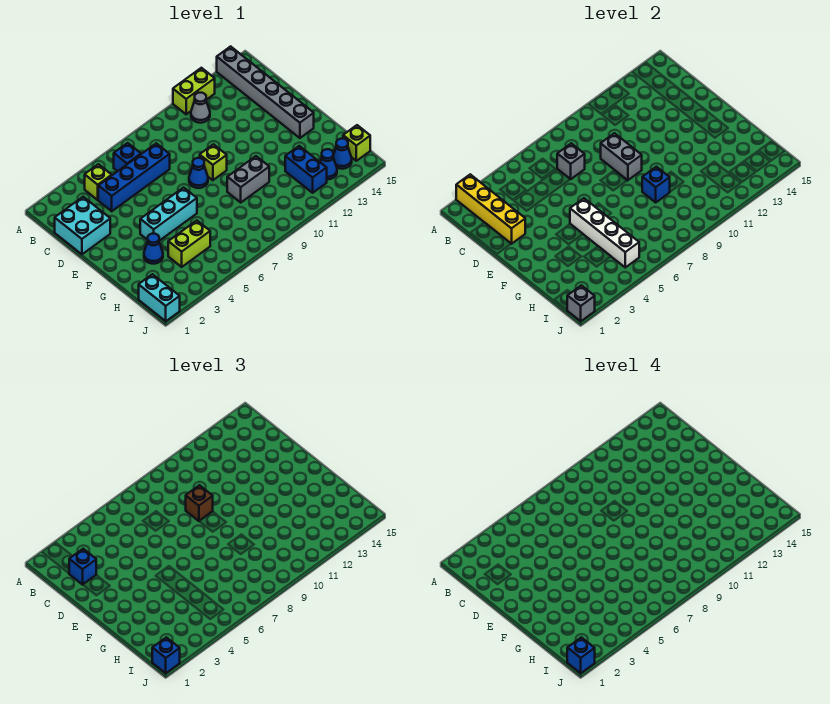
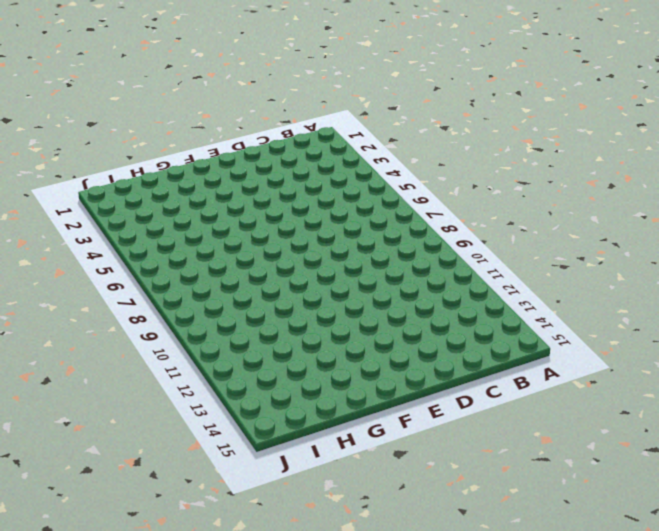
none -> lime 1x2 brick [173,68,215,114]
none -> grey 1x6 brick [217,46,314,138]
none -> lime 1x1 brick [85,164,112,200]

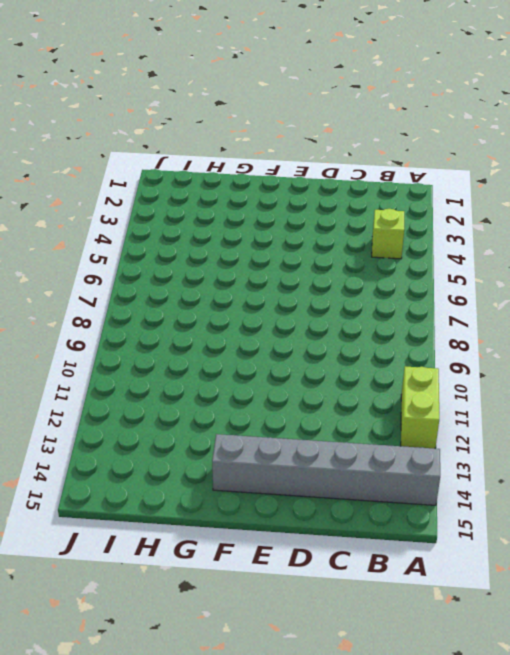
none -> blue 1x1 brick [114,143,141,171]
none -> grey 1x1 cone [191,93,210,123]
none -> cyan 2x2 brick [55,197,110,254]

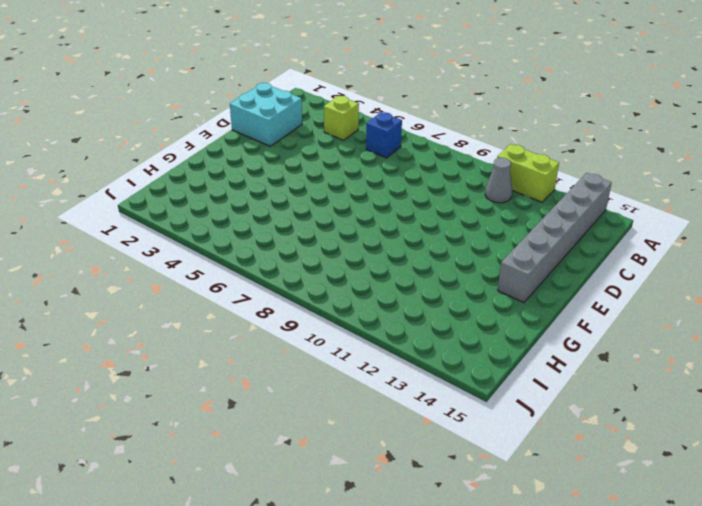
none -> blue 1x4 brick [98,143,170,211]
none -> blue 1x1 cone [189,158,208,188]
none -> lime 1x1 brick [200,144,227,180]

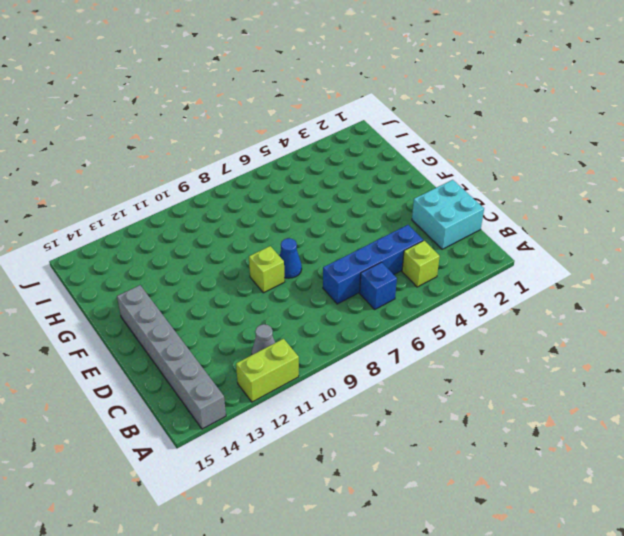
none -> cyan 1x3 brick [140,188,197,241]
none -> blue 1x1 cone [144,234,163,264]
none -> grey 1x2 brick [227,156,269,202]

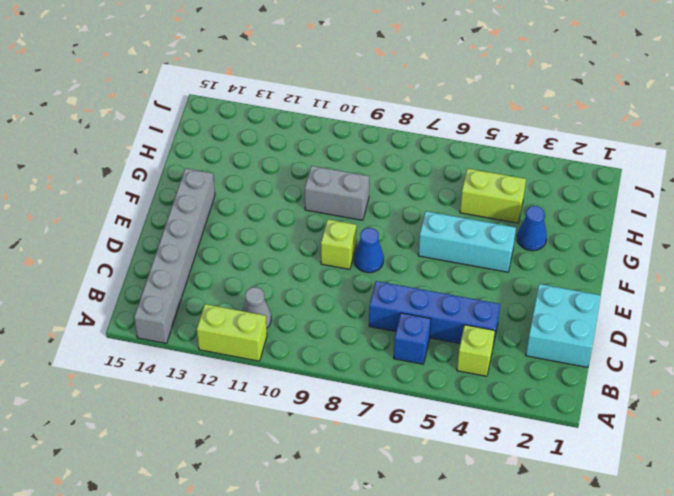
none -> blue 1x2 brick [285,146,327,193]
none -> cyan 1x2 brick [139,274,180,321]
none -> blue 1x1 cone [320,149,337,179]

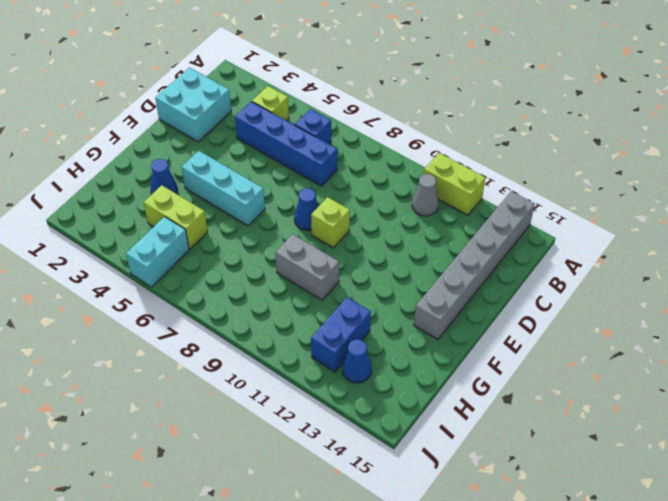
cyan 1x2 brick [126,217,189,287] -> cyan 1x2 brick moved to [139,274,180,321]
none -> blue 1x1 cone [333,139,352,169]
none -> lime 1x1 brick [343,125,370,161]
none -> yellow 1x4 brick [456,174,525,244]

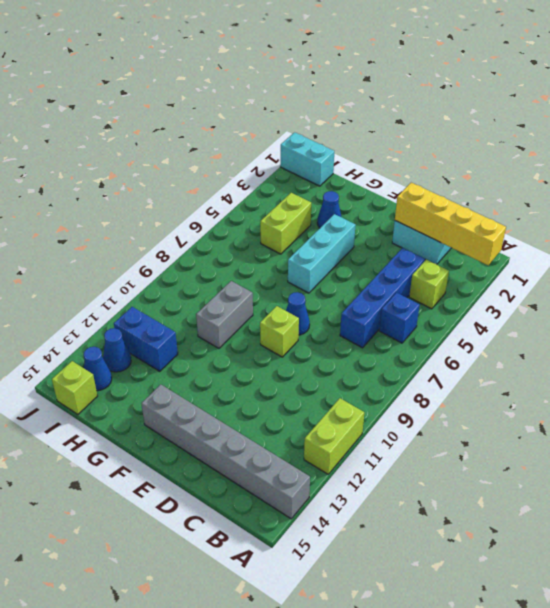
none -> grey 1x1 cone [191,93,210,123]
none -> grey 1x1 brick [557,143,585,179]
none -> grey 1x2 brick [601,133,642,180]

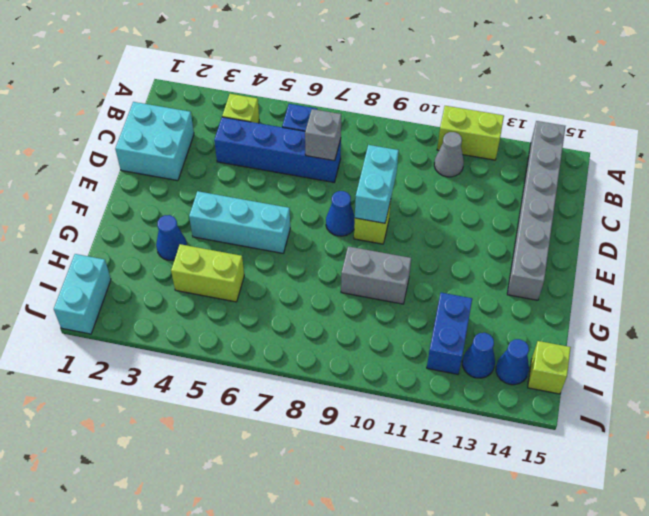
cyan 1x2 brick [355,145,399,223] -> grey 1x2 brick [601,133,642,180]
none -> yellow 1x4 brick [456,174,525,244]
none -> white 1x4 brick [570,198,639,267]
none -> blue 1x1 brick [642,167,670,202]

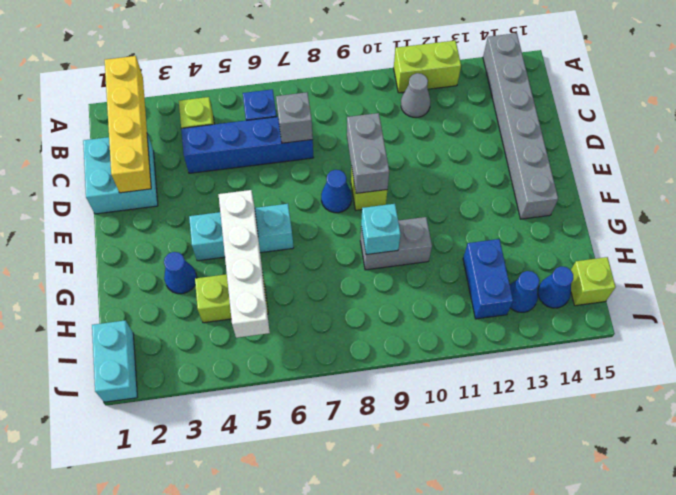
cyan 1x1 brick [361,204,401,255] -> blue 1x1 brick [642,167,670,202]
none -> grey 1x1 brick [567,285,595,321]
none -> blue 1x1 brick [69,549,96,585]
none -> brown 1x1 brick [186,485,213,521]

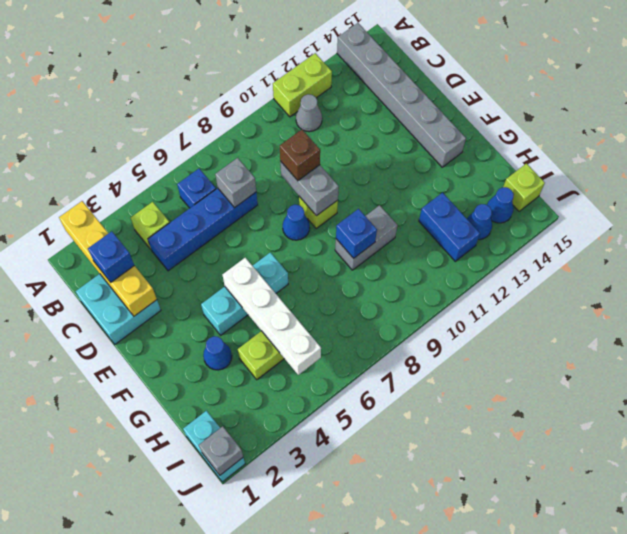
none -> blue 1x1 brick [152,637,180,673]
none -> blue 1x1 brick [567,637,595,673]

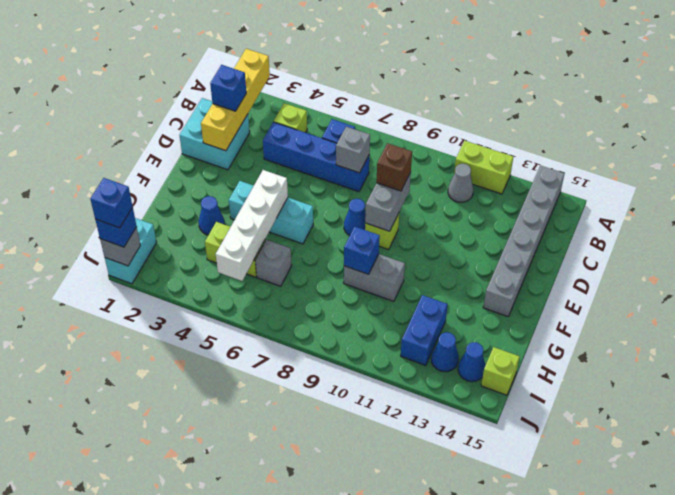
grey 1x1 brick [255,240,292,286] -> none

